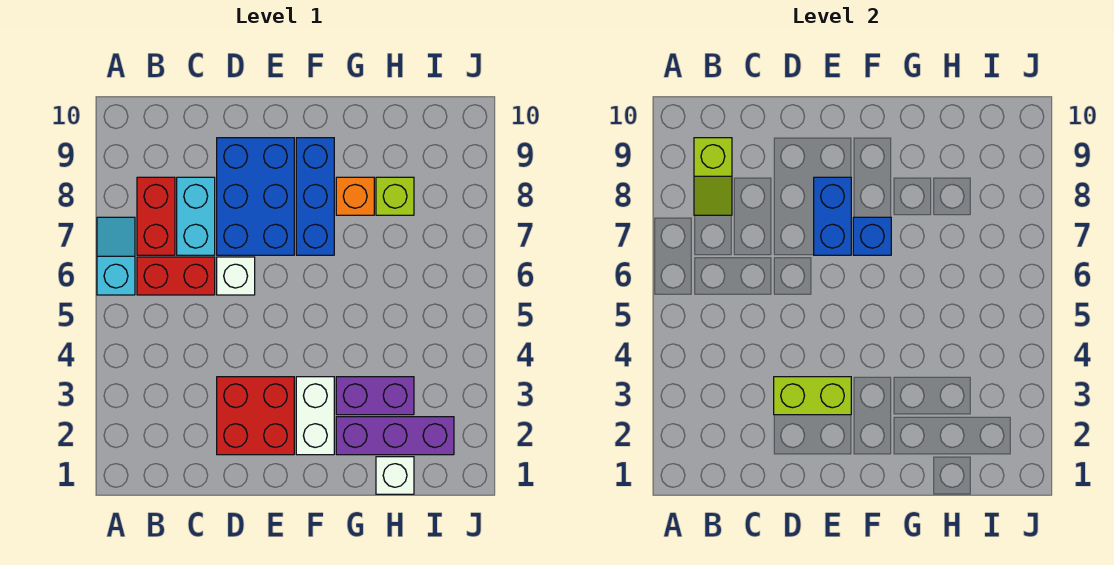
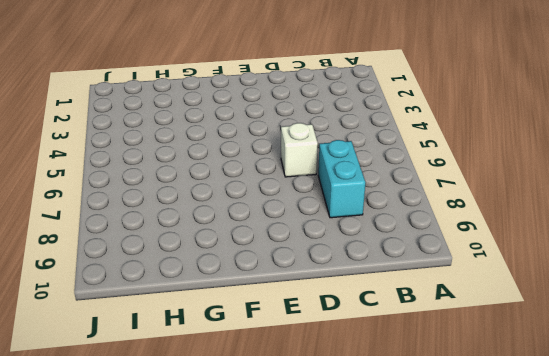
none -> cyan 1x2 slope [97,217,135,295]
none -> red 1x2 brick [137,257,215,295]
none -> red 1x2 brick [137,177,175,255]

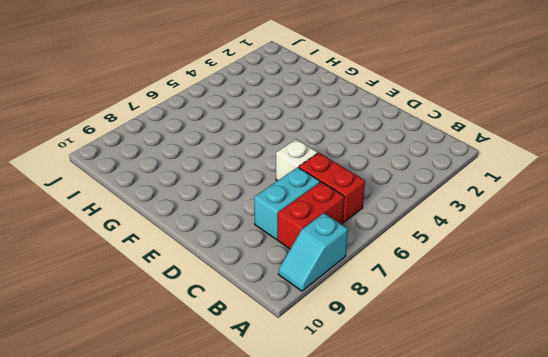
cyan 1x2 slope [278,213,348,291] -> cyan 1x2 slope moved to [97,217,135,295]
none -> red 2x2 brick [217,377,294,455]
none -> blue 2x3 brick [217,138,294,255]
none -> white 1x2 brick [296,377,334,455]

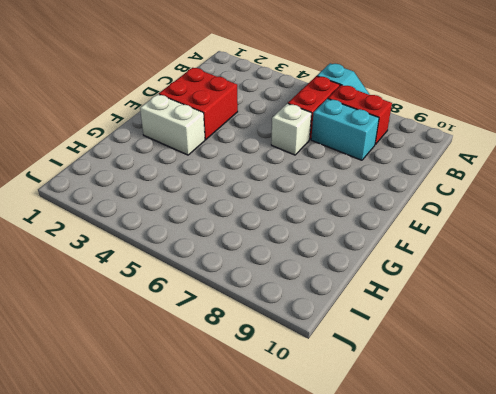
none -> blue 2x3 brick [217,138,294,255]
none -> blue 1x3 brick [296,138,334,255]
none -> purple 1x3 brick [336,417,454,455]

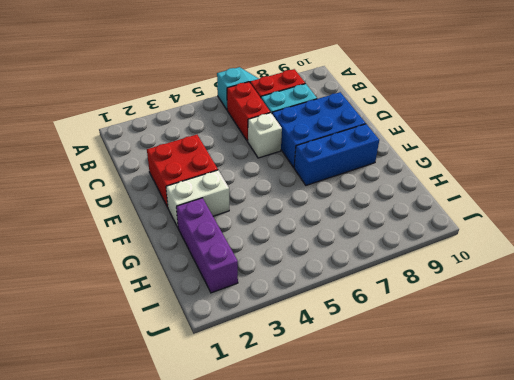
none -> purple 1x2 brick [336,377,414,415]
none -> orange 1x1 brick [336,177,374,215]
none -> white 1x1 brick [376,457,414,494]

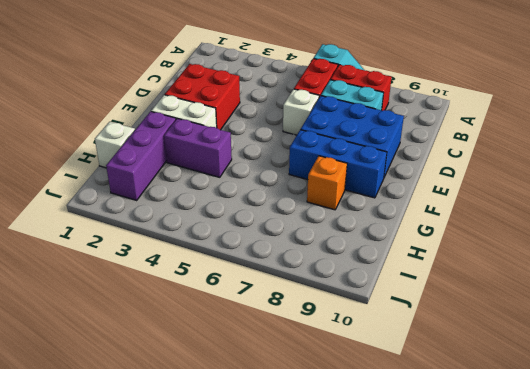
purple 1x2 brick [164,119,232,177] -> purple 1x2 brick turned to [336,377,414,415]
none -> lime 1x1 brick [376,177,414,215]
none -> lime 1x2 slope [694,138,732,215]
none -> lime 1x2 brick [774,377,851,415]

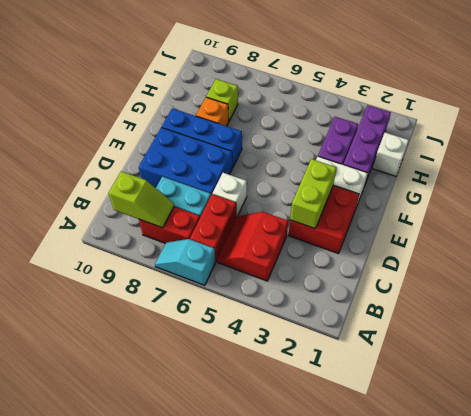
red 2x2 slope [217,212,288,281] -> none
none -> blue 1x2 brick [814,177,851,255]
none -> blue 1x1 brick [853,217,891,255]

